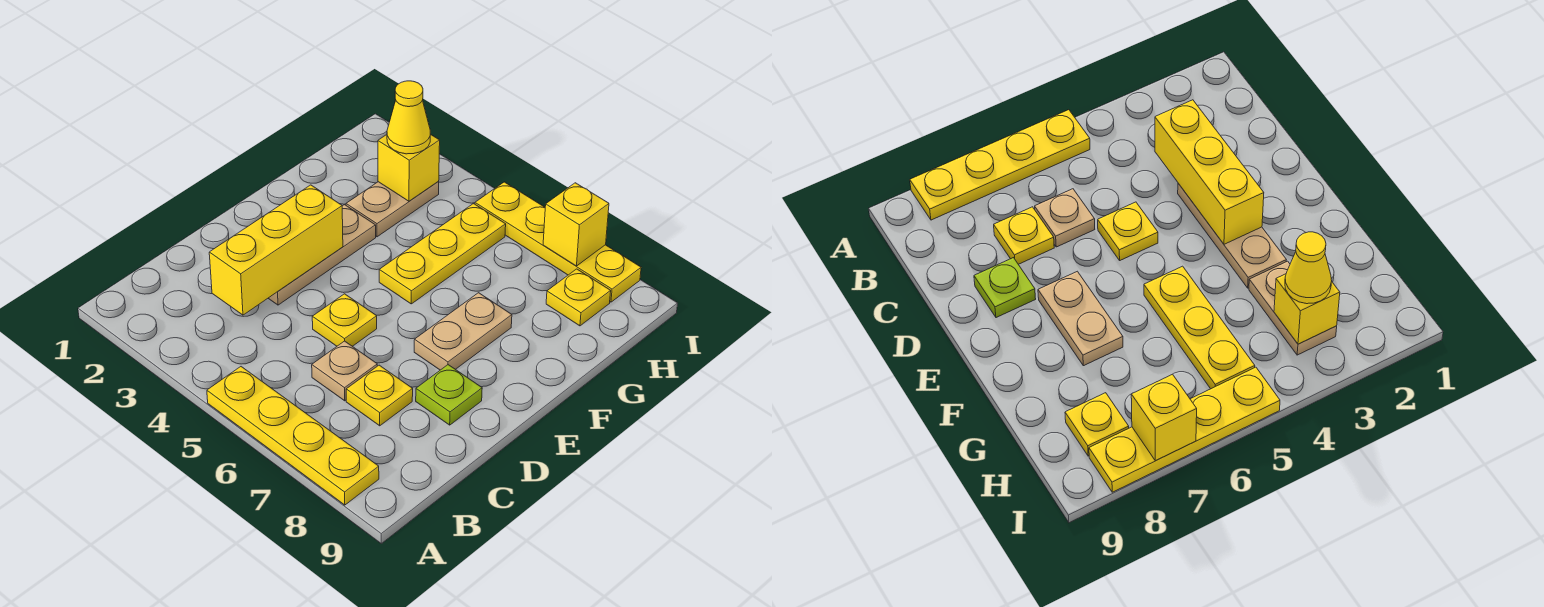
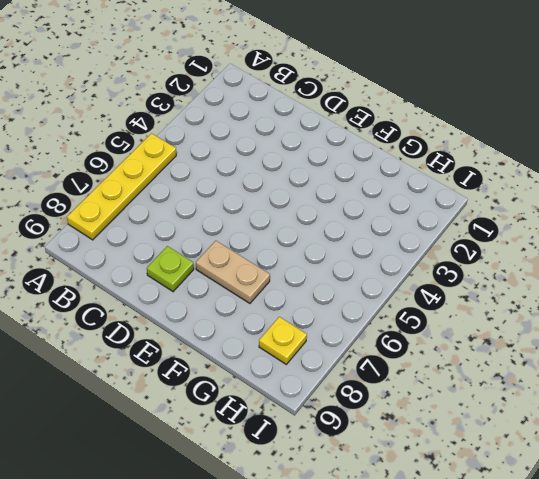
none -> tan 1x1 plate [312,341,377,401]
none -> yellow 1x1 plate [346,365,413,426]
none -> tan 1x3 plate [268,204,376,305]

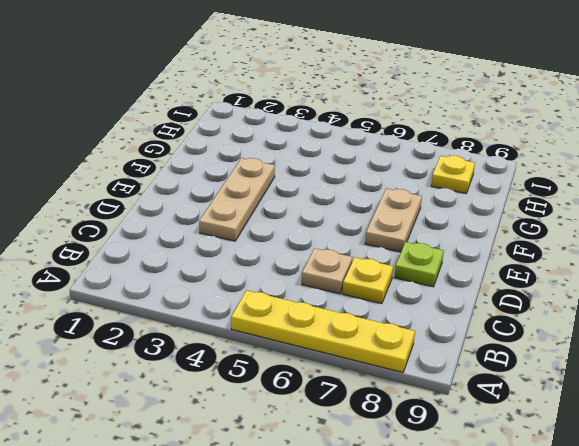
none -> yellow 1x1 plate [312,294,377,346]
none -> yellow 1x3 plate [379,204,506,304]
none -> tan 1x2 plate [346,181,439,237]

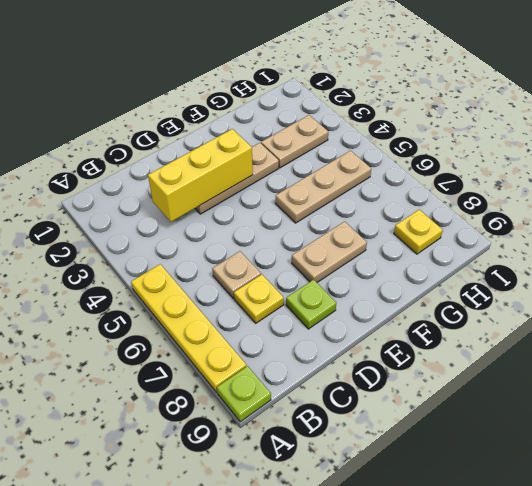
lime 1x1 plate [217,366,271,422] -> none
tan 1x3 plate [275,151,371,223] -> yellow 1x3 plate [379,204,506,304]
none -> yellow 1x1 plate [312,294,377,346]
none -> yellow 1x4 plate [475,182,641,302]
none -> yellow 1x1 brick [378,134,440,201]

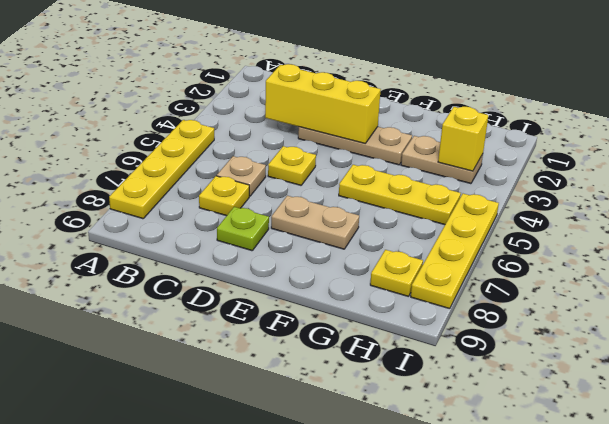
none -> yellow 1x1 brick [543,183,609,266]
none -> yellow 1x1 cone [387,81,430,154]

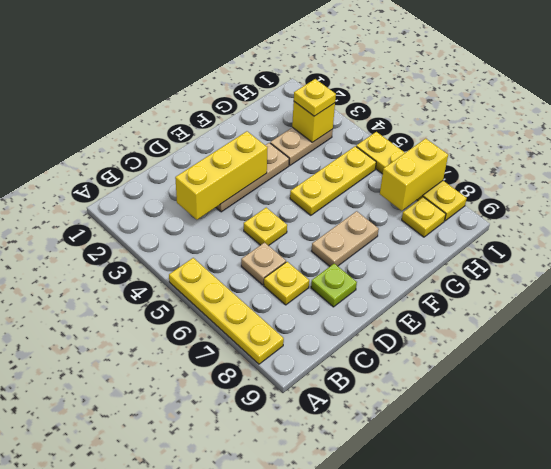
yellow 1x1 plate [294,79,336,116] -> yellow 1x1 cone [387,81,430,154]
yellow 1x2 brick [380,138,448,211] -> yellow 1x1 brick [543,183,609,266]

